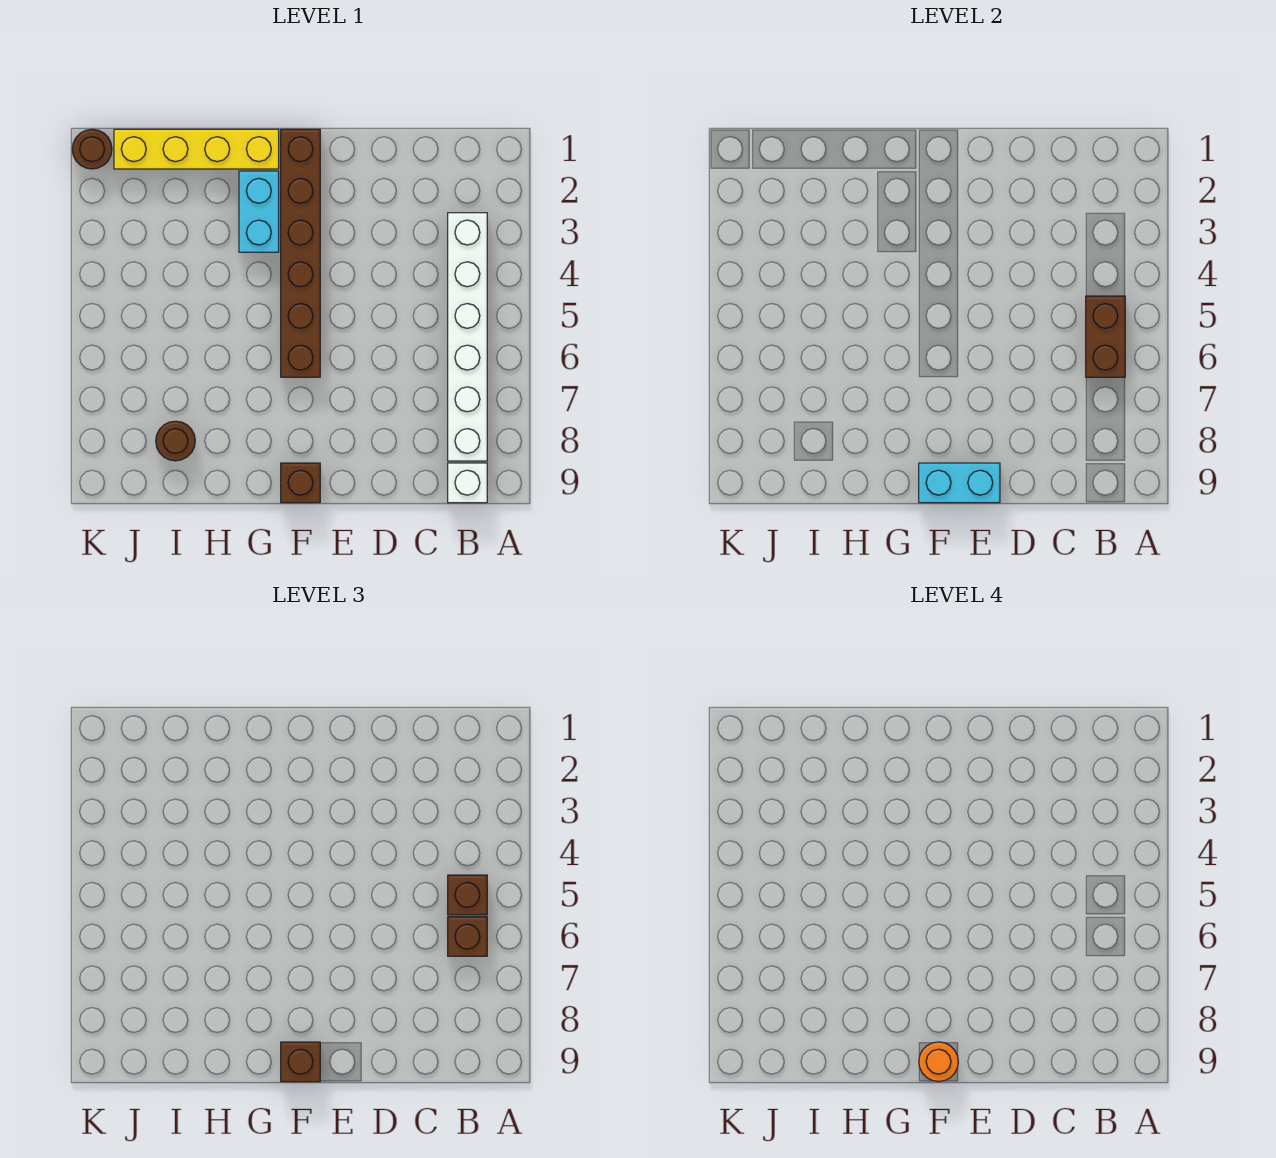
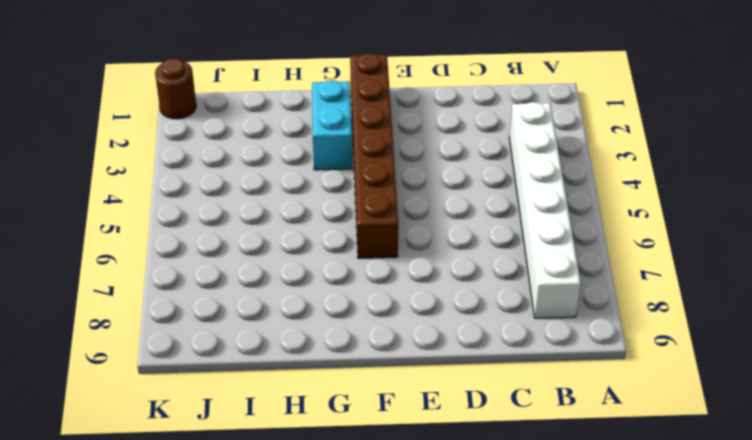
none -> white 1x1 brick [448,463,487,503]
none -> brown 1x1 brick [281,463,320,503]
none -> yellow 1x4 brick [114,129,279,169]

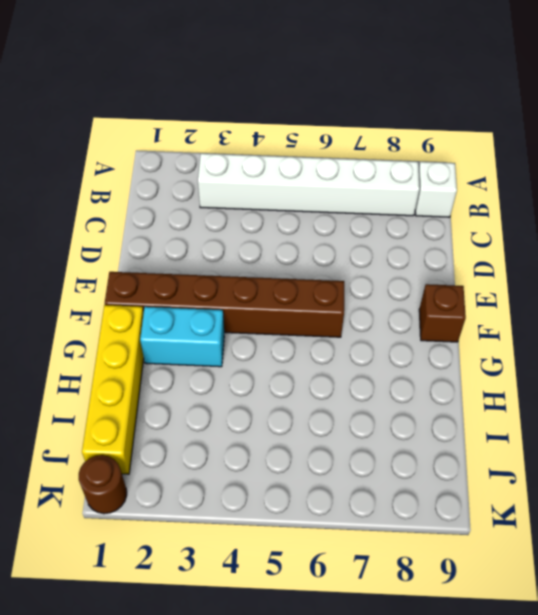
none -> brown 1x1 round brick [156,421,195,461]
none -> brown 1x2 brick [1086,296,1125,377]
none -> cyan 1x2 brick [919,463,1000,503]

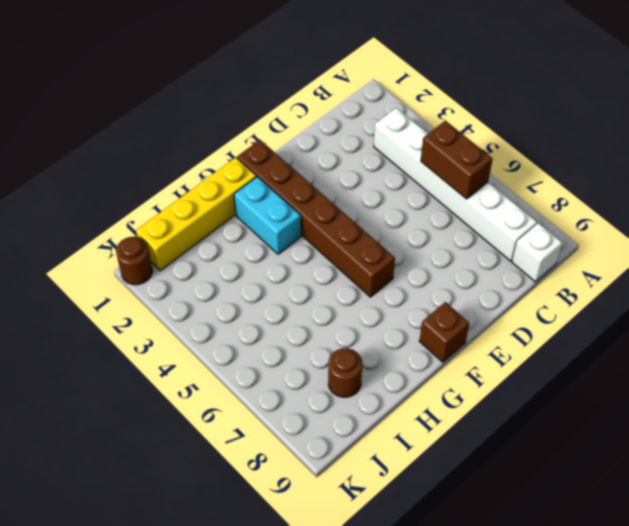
none -> cyan 1x2 brick [919,463,1000,503]
none -> brown 1x1 brick [448,875,487,915]
none -> brown 1x1 brick [448,917,487,956]

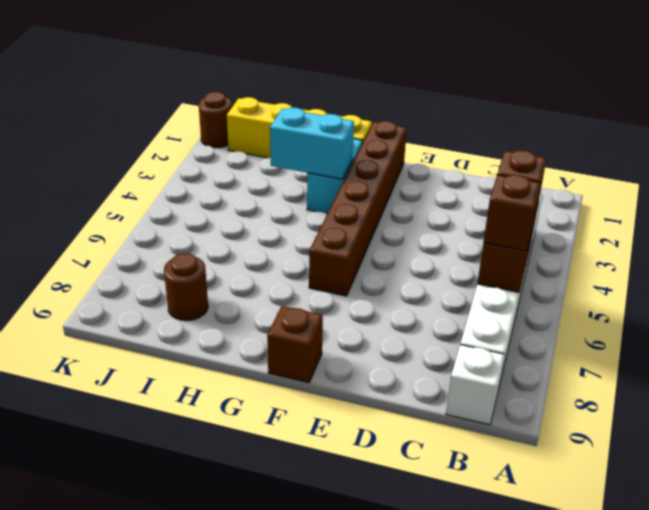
cyan 1x2 brick [270,108,354,179] -> cyan 1x2 brick moved to [919,463,1000,503]
none -> brown 1x1 brick [281,1042,320,1082]
none -> orange 1x1 round brick [919,1042,958,1082]

